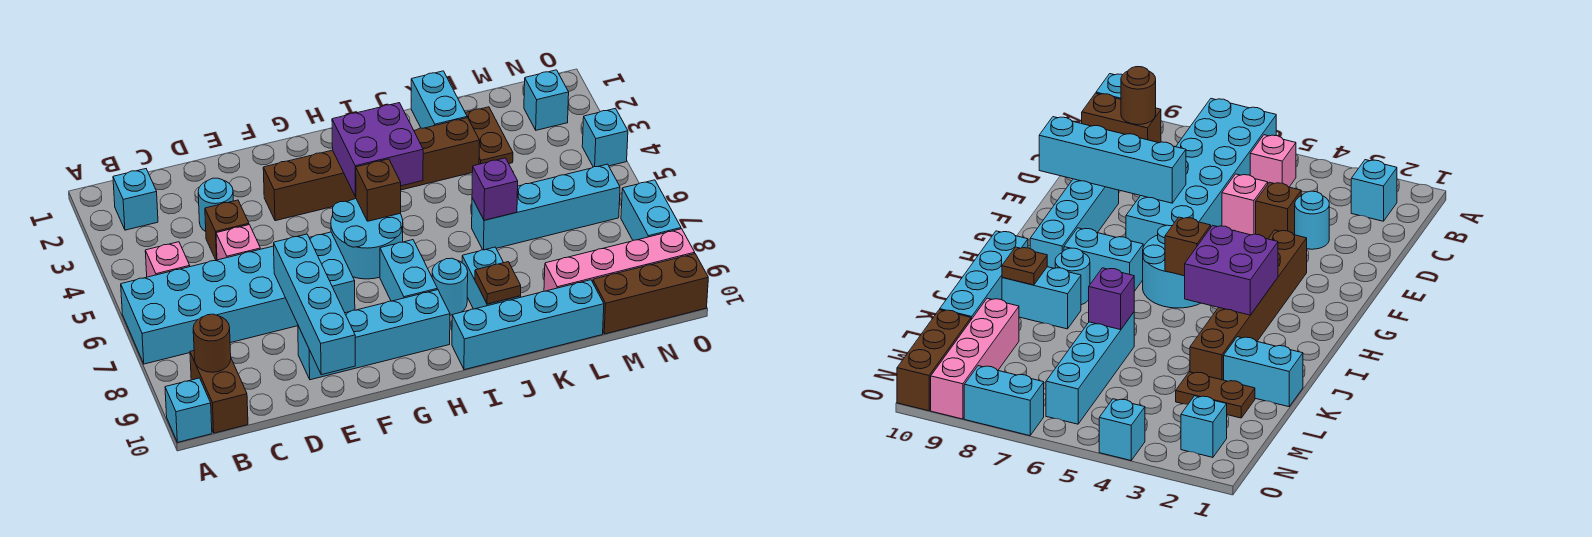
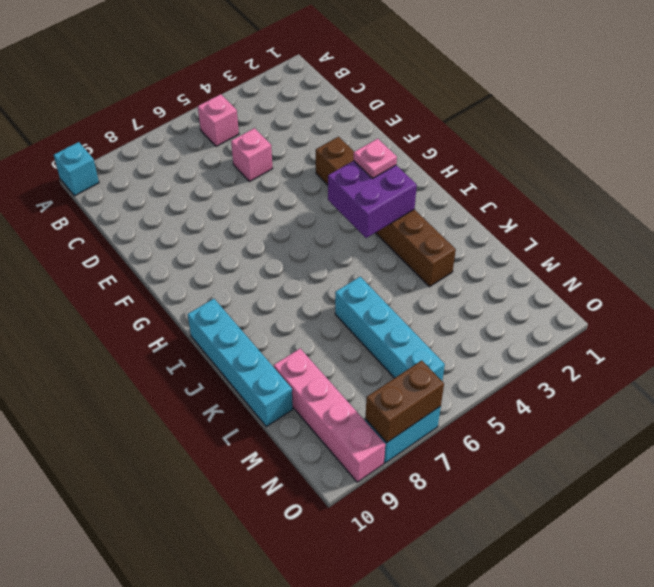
pink 1x1 plate [354,139,397,178] -> none
brown 1x2 brick [365,360,444,442] -> brown 1x2 brick moved to [190,351,248,433]
none -> cyan 2x6 brick [121,232,355,364]
none -> cyan 1x1 brick [113,169,158,230]
none -> cyan 1x1 round brick [198,178,233,231]

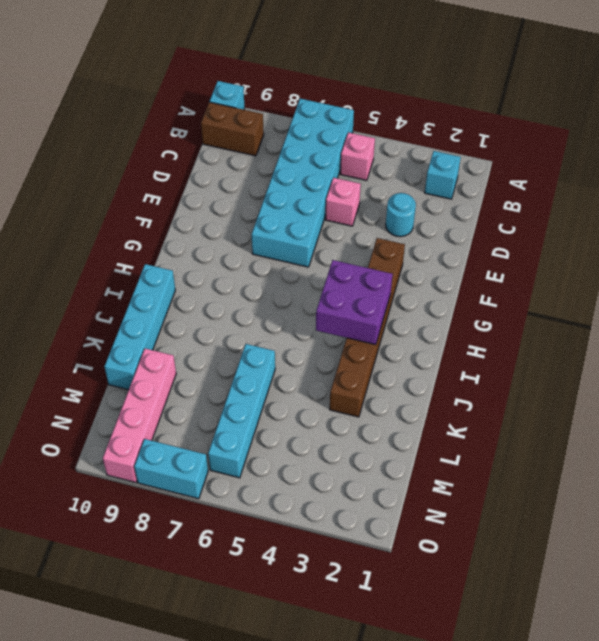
none -> brown 1x1 brick [205,200,249,260]
none -> cyan 1x4 brick [298,290,450,380]
none -> cyan 2x2 round brick [331,199,403,279]

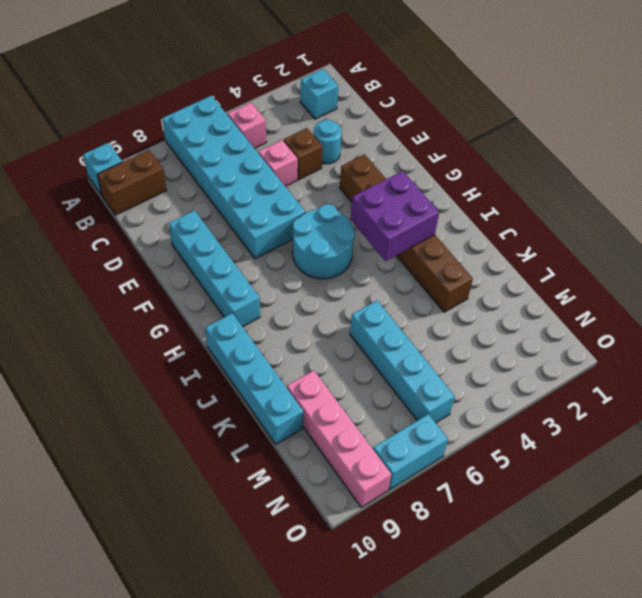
none -> cyan 1x2 brick [380,240,437,301]
none -> cyan 1x1 round brick [432,258,468,315]
none -> cyan 1x2 brick [462,247,521,309]

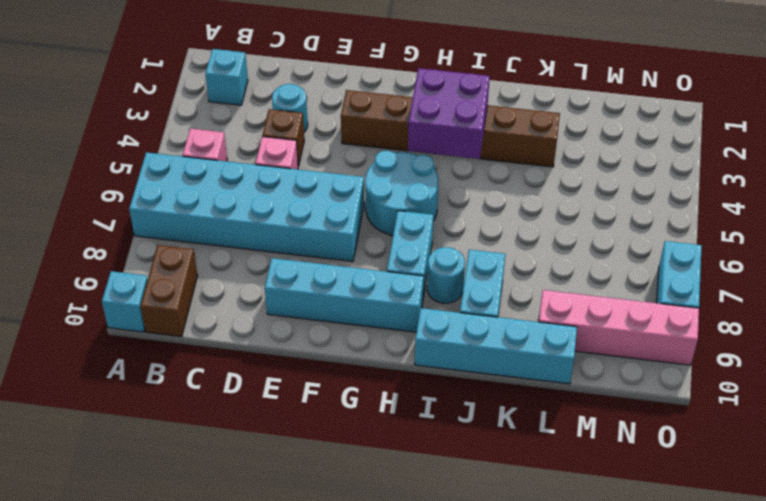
none -> cyan 1x2 brick [411,71,467,128]
none -> cyan 1x4 brick [472,164,620,250]
none -> brown 1x2 plate [466,107,513,164]

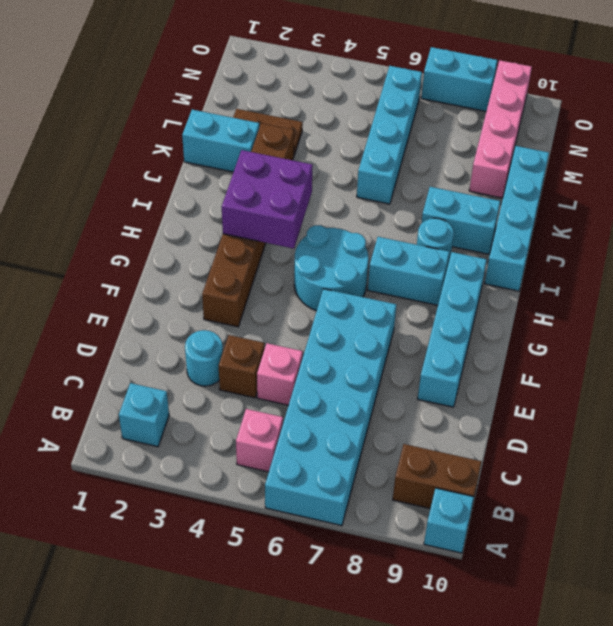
none -> brown 1x3 brick [593,254,708,334]
none -> cyan 1x1 brick [524,70,569,130]
none -> cyan 1x1 brick [582,108,628,167]

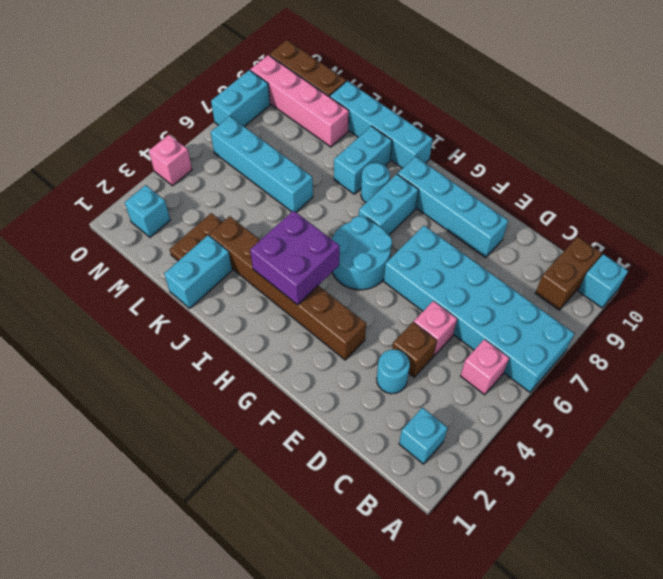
pink 1x1 brick [149,135,192,186] -> cyan 1x1 brick [582,108,628,167]
none -> brown 1x1 round brick [193,314,231,372]
none -> cyan 1x4 brick [274,234,355,375]
none -> brown 1x1 brick [356,159,401,221]

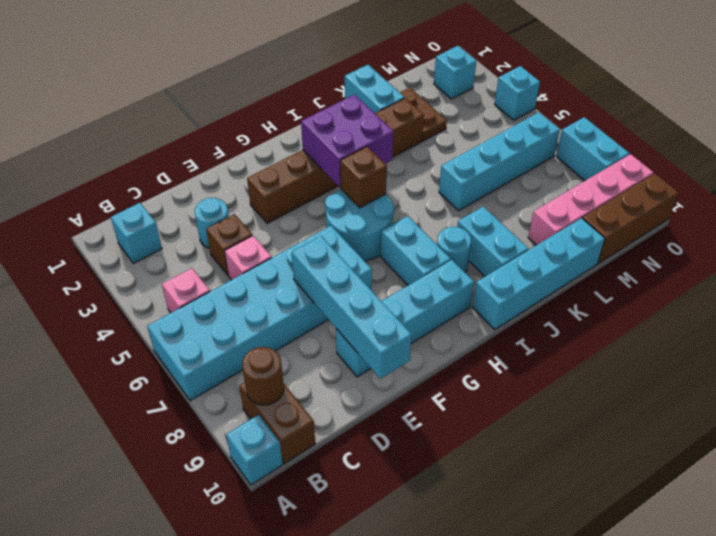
none -> brown 1x1 plate [475,262,521,304]
none -> purple 1x1 brick [472,158,518,220]

